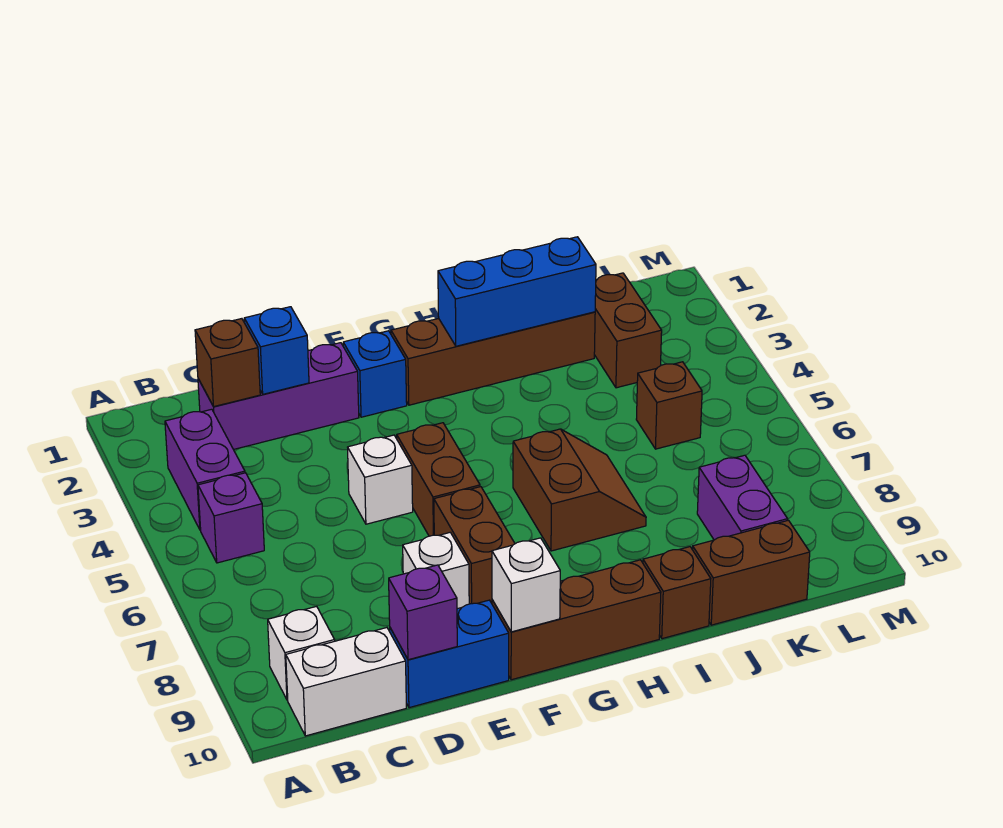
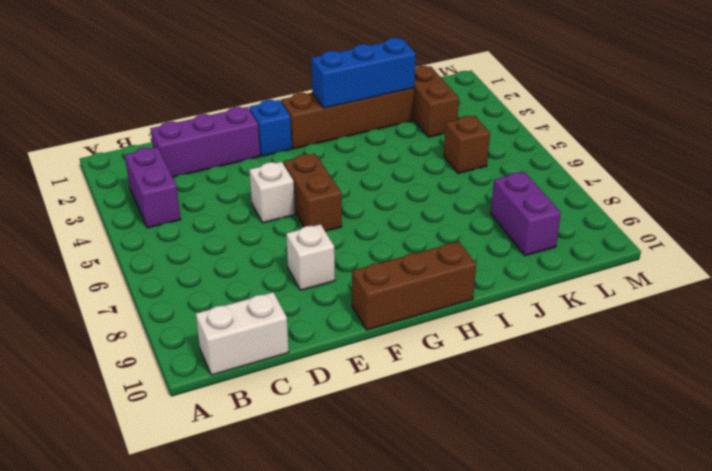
none -> purple 1x1 brick [198,473,264,563]
none -> white 1x1 brick [268,606,335,700]
none -> blue 1x2 brick [390,600,509,708]

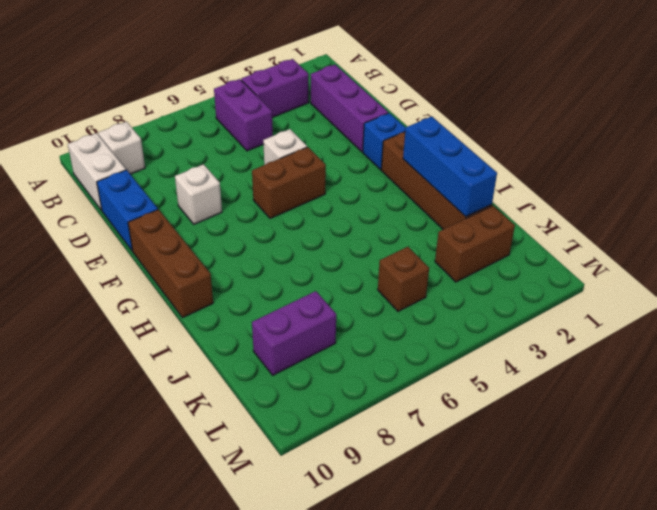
purple 1x2 brick [214,79,273,151] -> purple 1x1 brick [198,473,264,563]
none -> brown 1x2 brick [434,487,515,604]
none -> brown 2x2 slope [513,429,646,551]
none -> brown 1x1 brick [643,547,711,639]

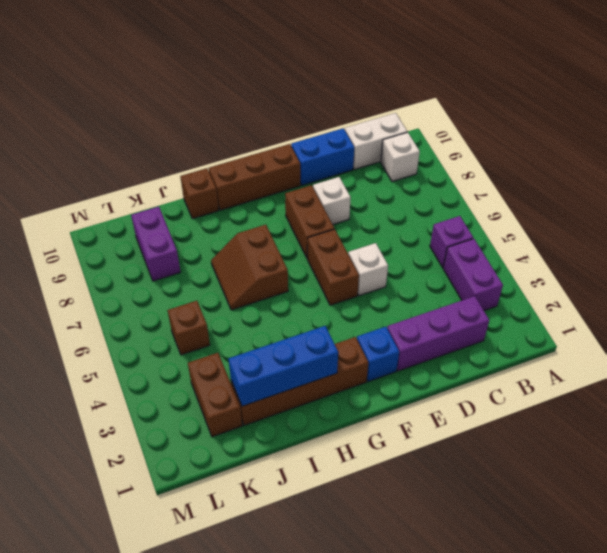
none -> brown 1x2 brick [693,520,810,625]
none -> brown 1x1 brick [195,319,260,407]
none -> blue 1x1 brick [244,307,309,394]

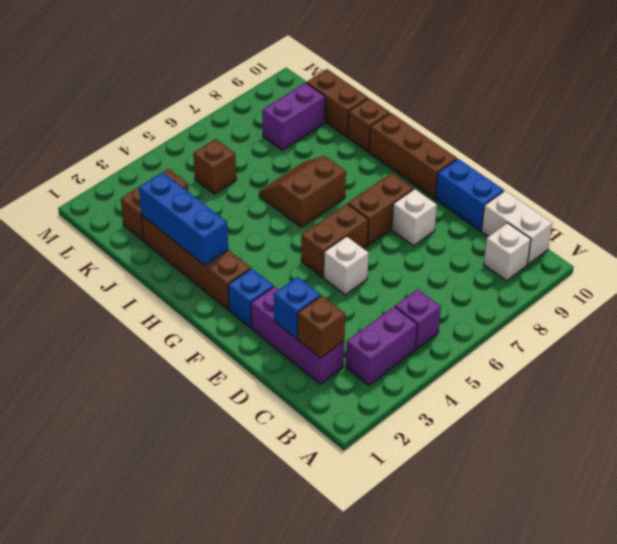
none -> purple 1x1 brick [389,565,457,660]
none -> white 1x1 brick [492,538,560,632]

